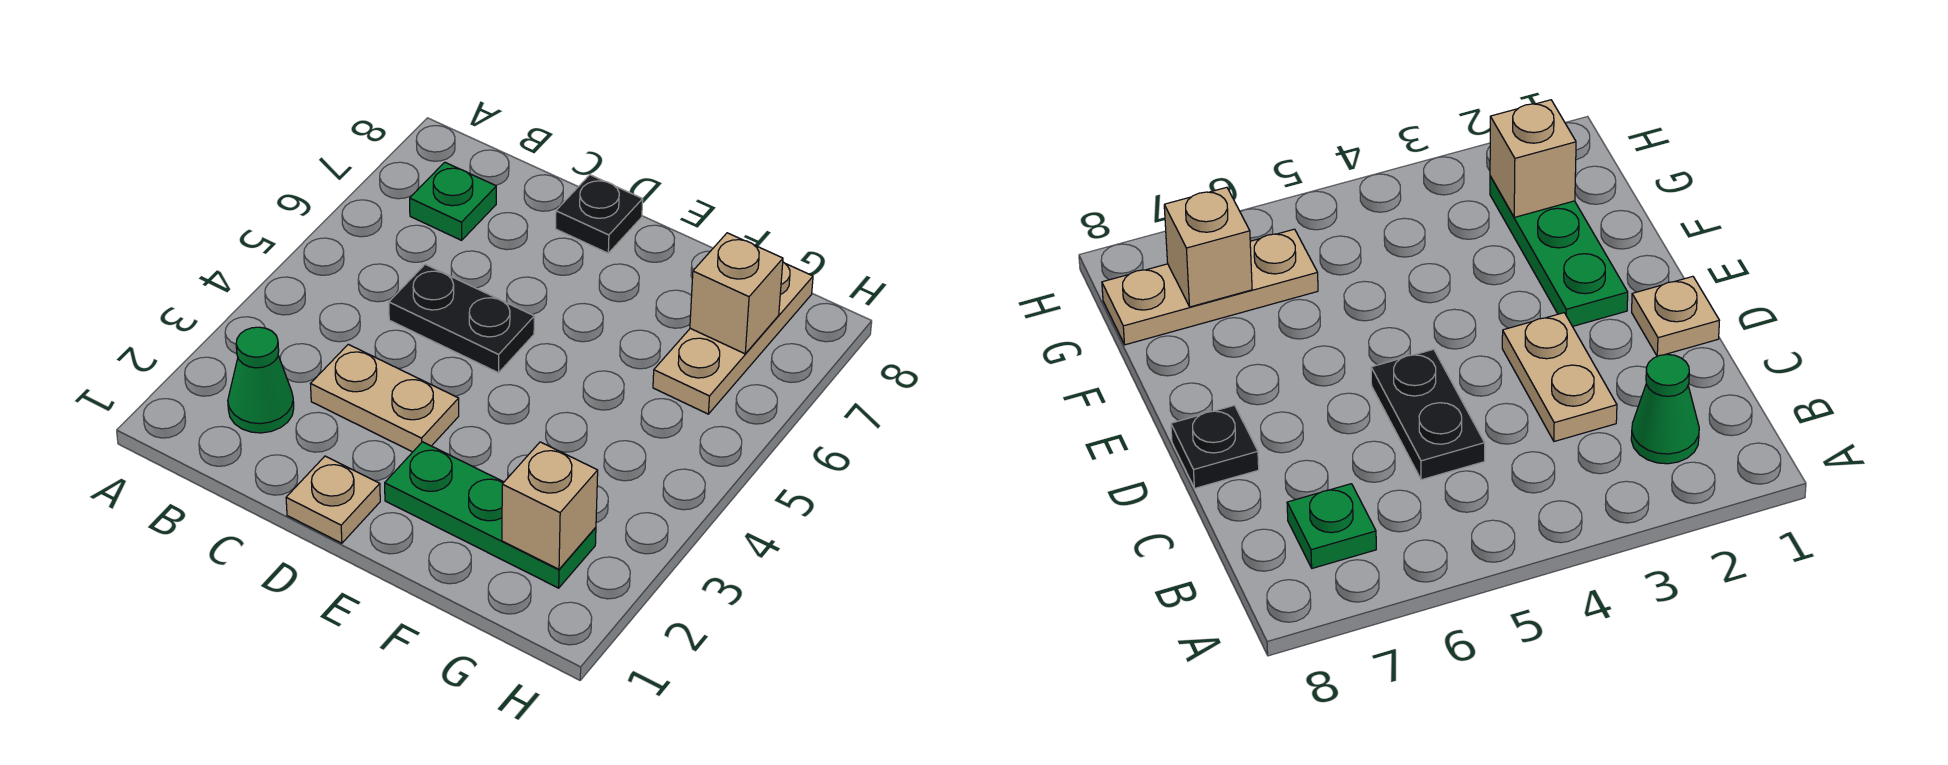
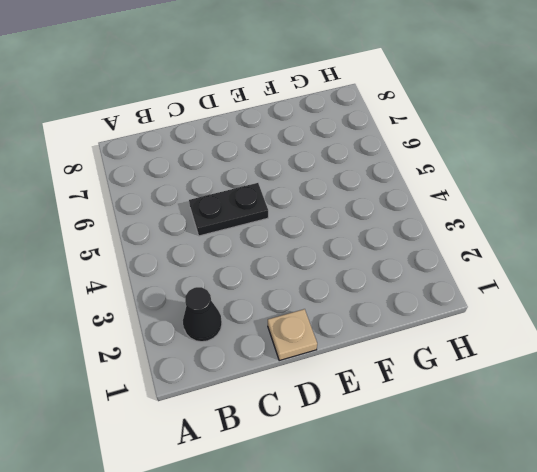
black 1x1 cone [183,287,222,342] -> green 1x1 cone [228,327,294,433]
none -> green 1x1 plate [410,162,496,240]
none -> tan 1x2 plate [311,344,459,452]

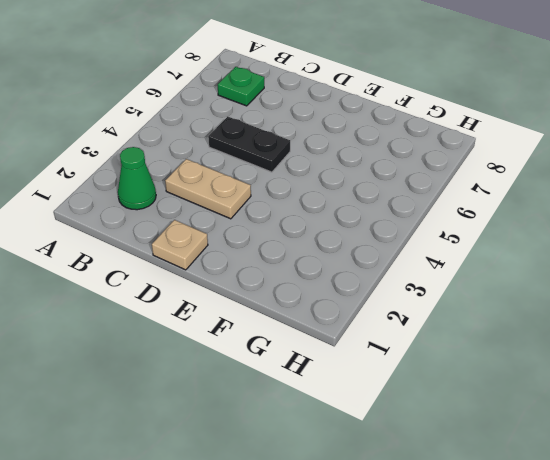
none -> black 1x1 plate [556,175,643,253]
none -> green 1x3 plate [385,442,596,588]

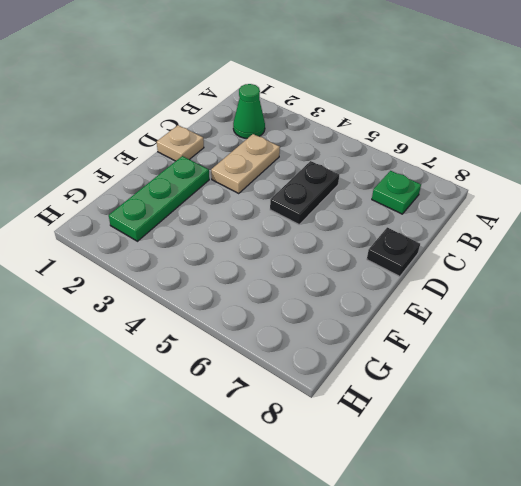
none -> tan 1x3 plate [653,262,813,414]
none -> tan 1x1 brick [502,442,598,569]

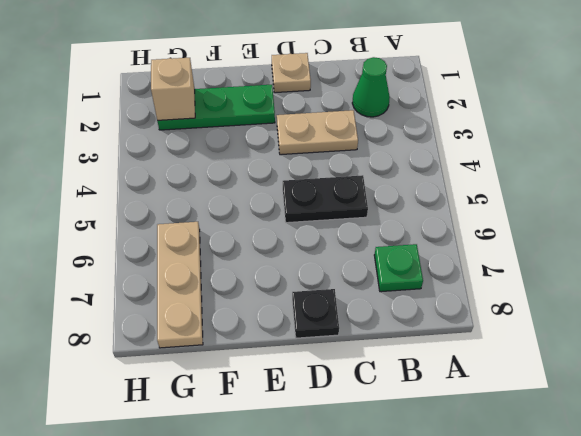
none -> tan 1x1 brick [690,233,783,354]

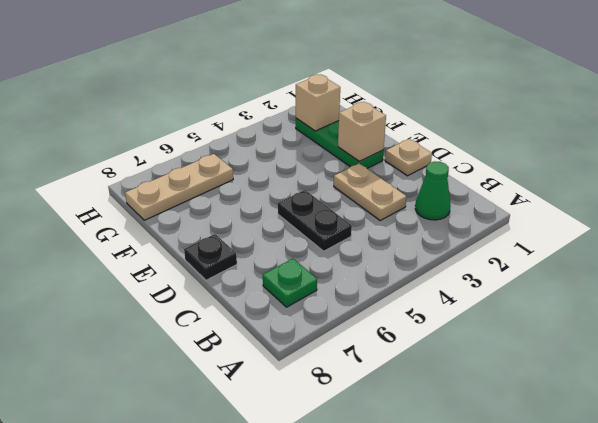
tan 1x1 brick [338,102,386,161] -> tan 1x1 brick moved to [690,233,783,354]

